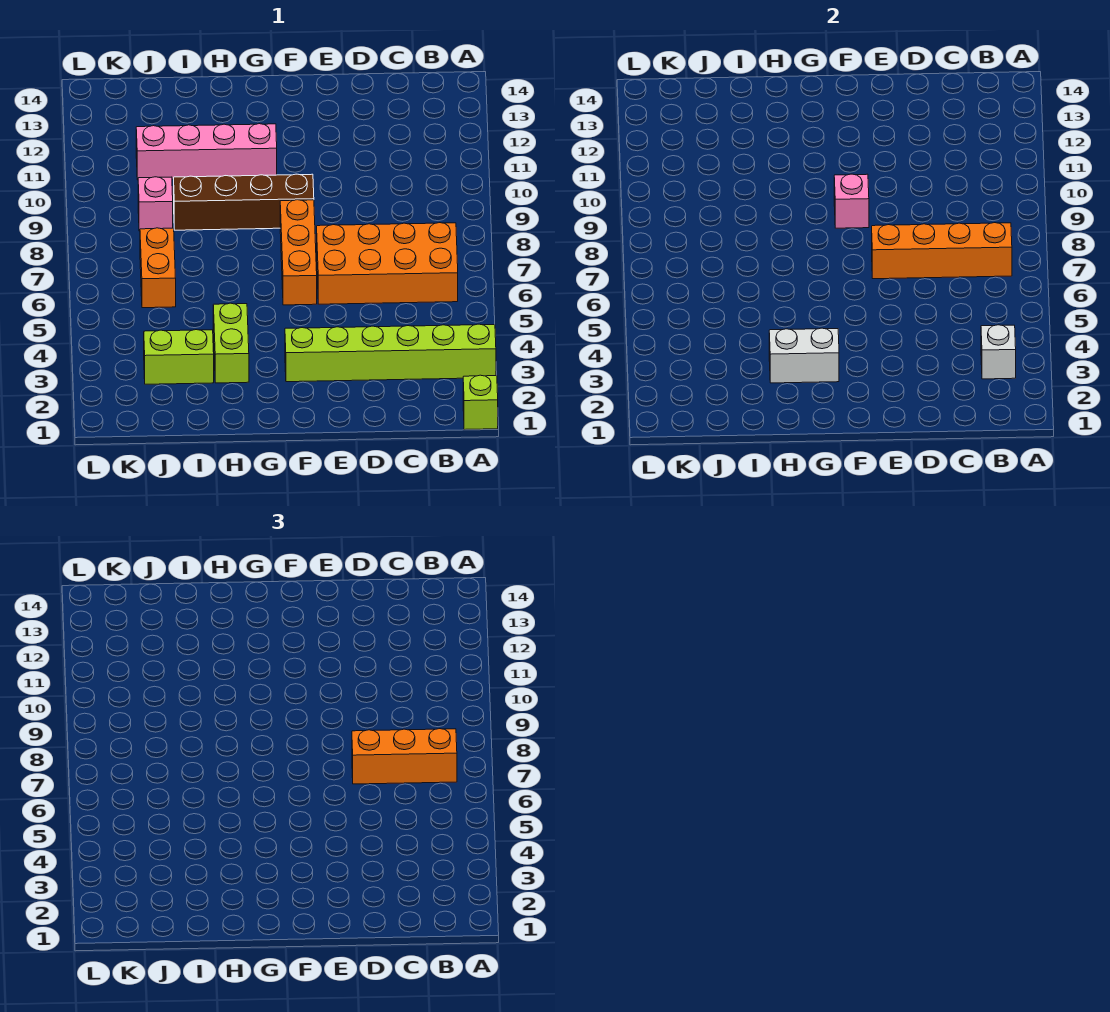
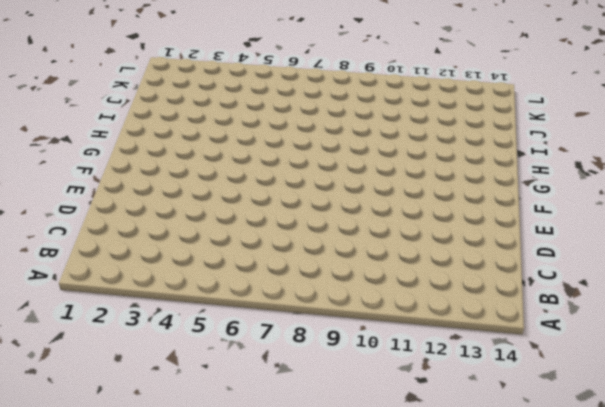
none -> lime 1x1 brick [463,375,498,430]
none -> lime 1x6 brick [285,324,496,382]
none -> orange 2x4 brick [317,223,458,304]

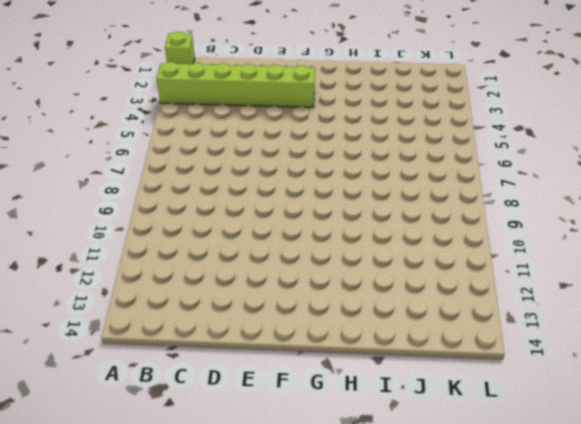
none -> orange 2x4 brick [317,223,458,304]
none -> orange 1x3 brick [280,200,317,305]
none -> brown 1x4 brick [174,174,314,230]

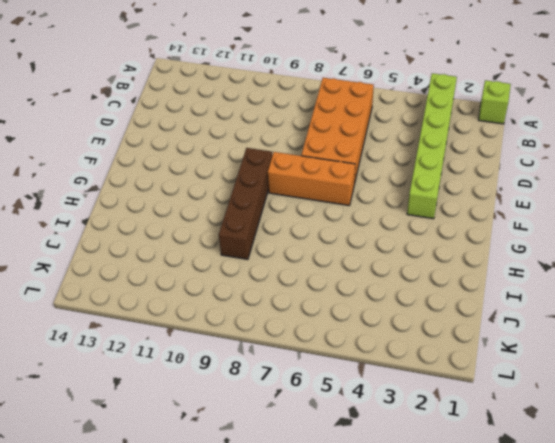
none -> pink 1x4 brick [136,124,277,180]
none -> lime 1x2 brick [213,303,249,383]
none -> lime 1x2 brick [144,330,214,384]

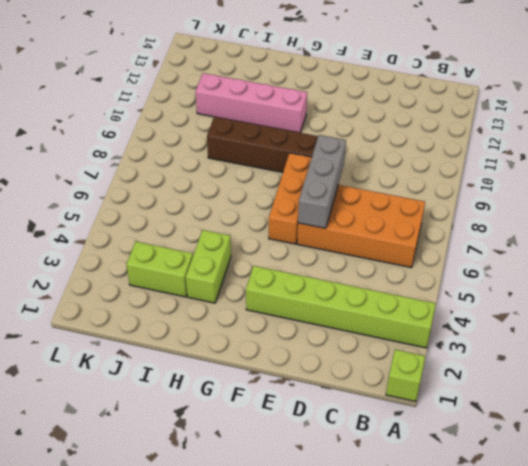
grey 1x3 brick [298,135,346,228] -> orange 1x4 brick [872,223,1012,279]
none -> orange 1x2 brick [140,228,176,308]
none -> pink 1x1 brick [138,177,173,231]
none -> white 1x1 brick [981,325,1016,379]

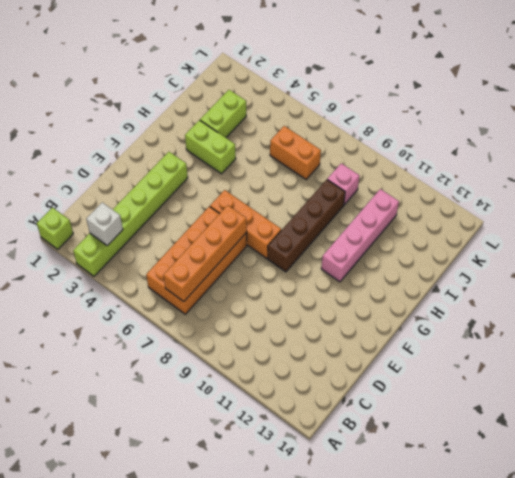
none -> pink 1x1 brick [834,174,869,228]
none -> white 1x2 brick [769,328,839,383]
none -> orange 1x3 brick [352,729,457,784]

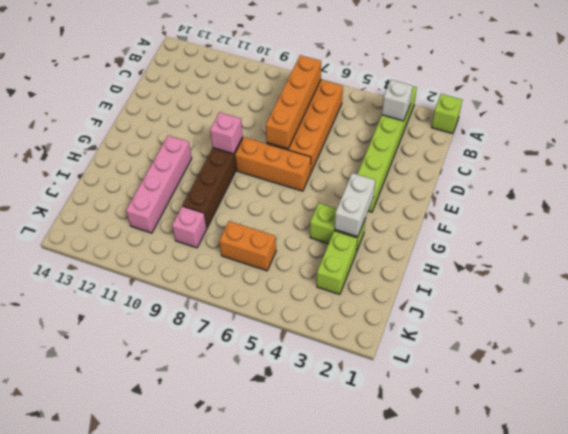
none -> orange 1x3 brick [352,729,457,784]

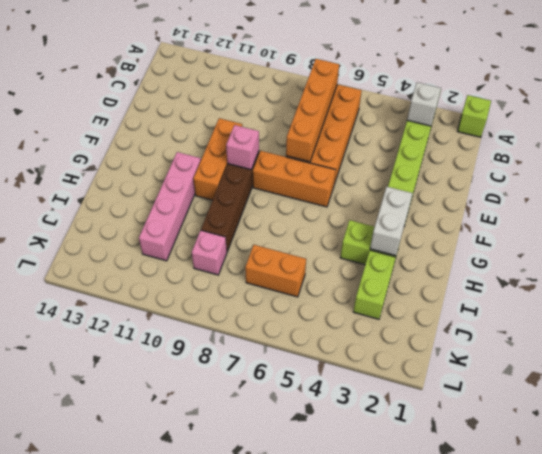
orange 1x3 brick [193,118,242,200] -> orange 1x3 brick moved to [352,729,457,784]

